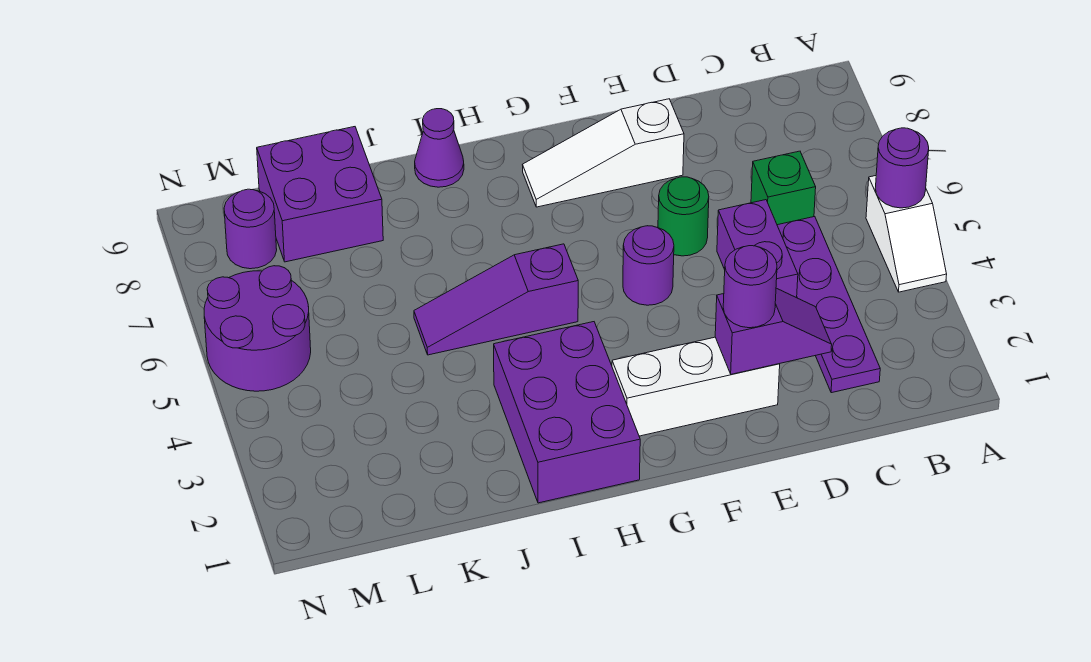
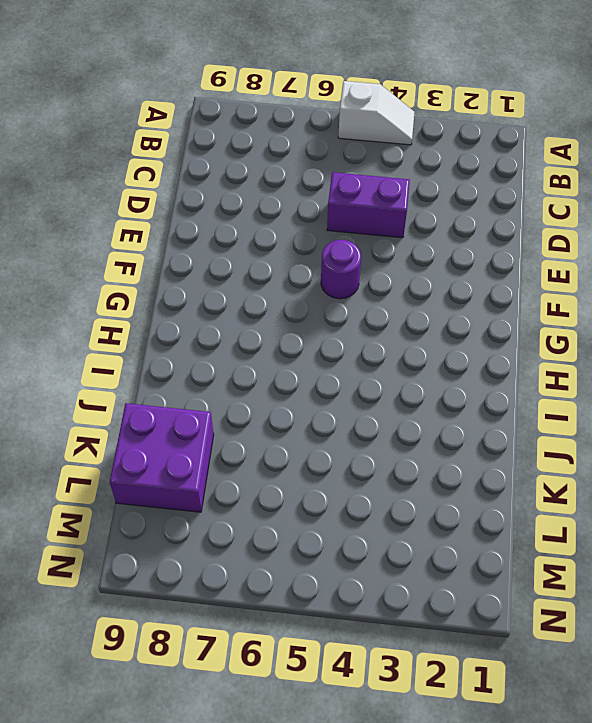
none -> purple 1x4 plate [777,217,880,393]
none -> green 1x1 brick [751,151,816,225]
none -> white 1x3 brick [612,337,780,436]

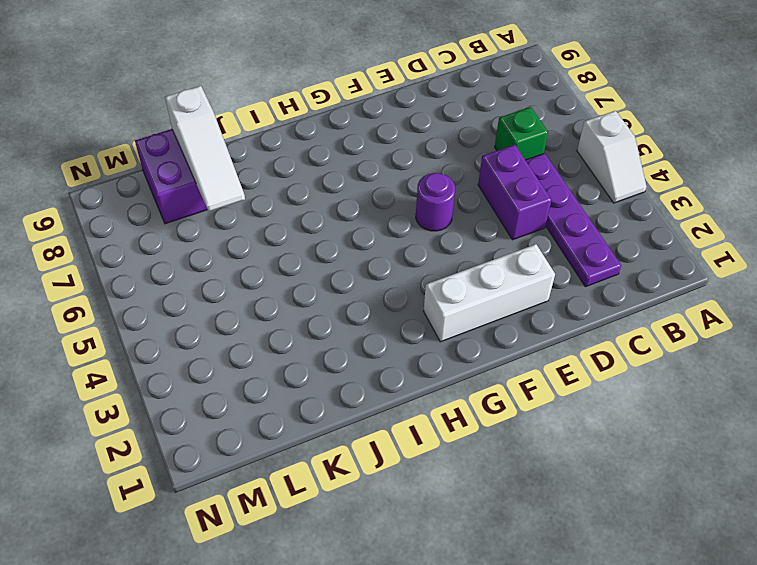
white 1x3 slope [165,86,245,211] -> white 1x3 slope turned to [523,99,684,207]
none -> green 1x1 round brick [658,177,709,256]
none -> purple 2x3 brick [494,322,640,503]
none -> purple 1x3 slope [414,244,578,355]

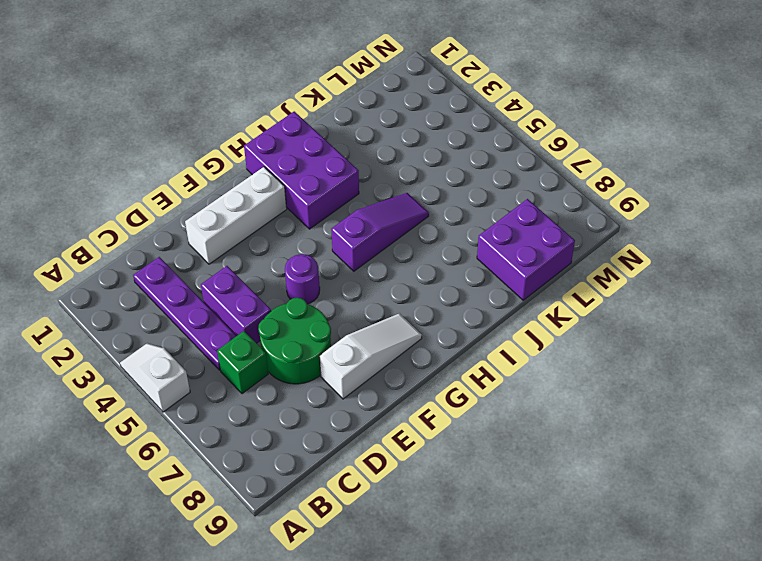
green 2x2 round brick [258,298,331,384] -> green 1x1 round brick [658,177,709,256]
none -> purple 1x1 cone [415,109,464,187]
none -> purple 2x2 round brick [204,266,311,391]
none -> purple 1x1 round brick [224,189,277,269]

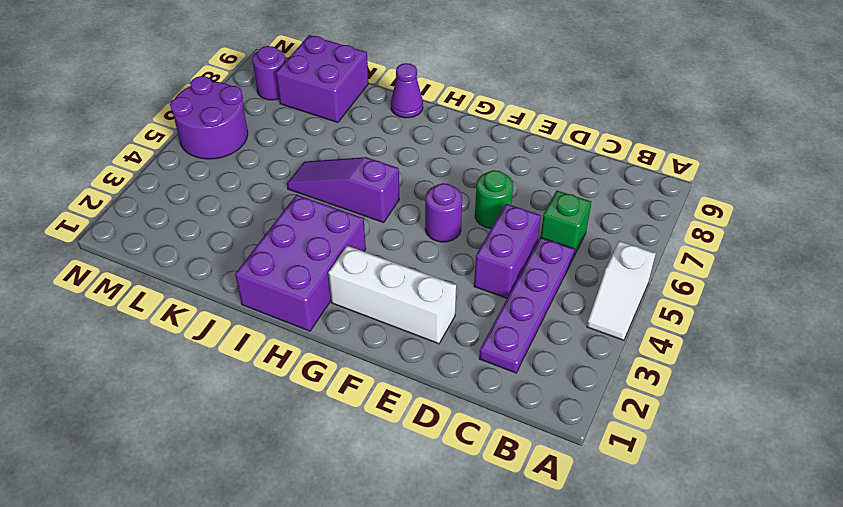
none -> white 1x3 slope [523,99,684,207]
none -> purple 1x1 round brick [875,128,929,208]
none -> purple 1x2 slope [715,288,832,374]

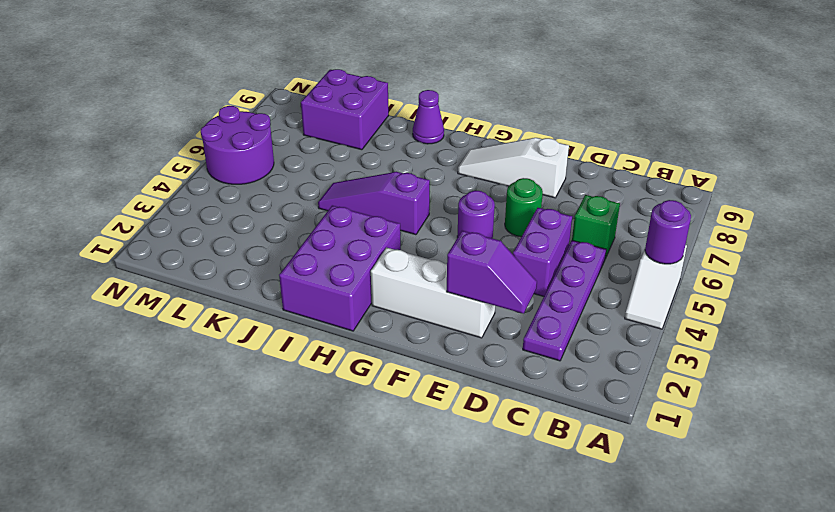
none -> purple 1x1 round brick [224,189,277,269]
none -> purple 1x1 round brick [723,246,777,328]

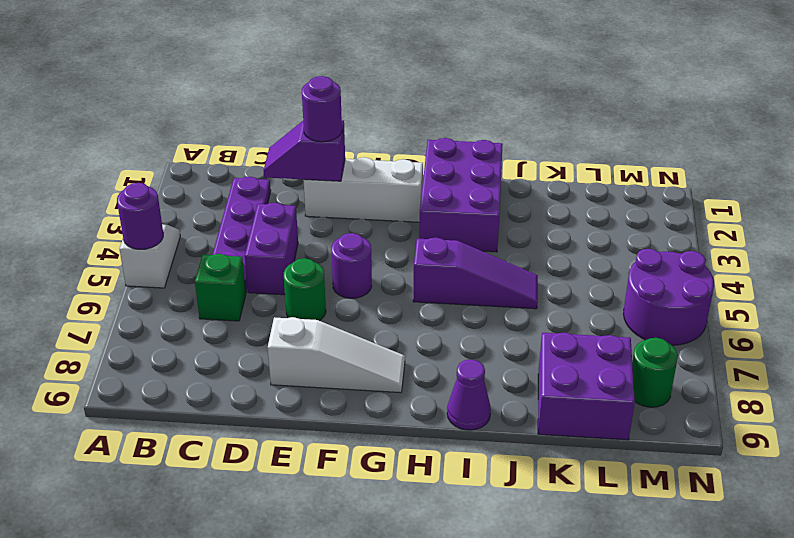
green 1x1 round brick [632,338,678,407] -> purple 1x1 round brick [224,189,277,269]

